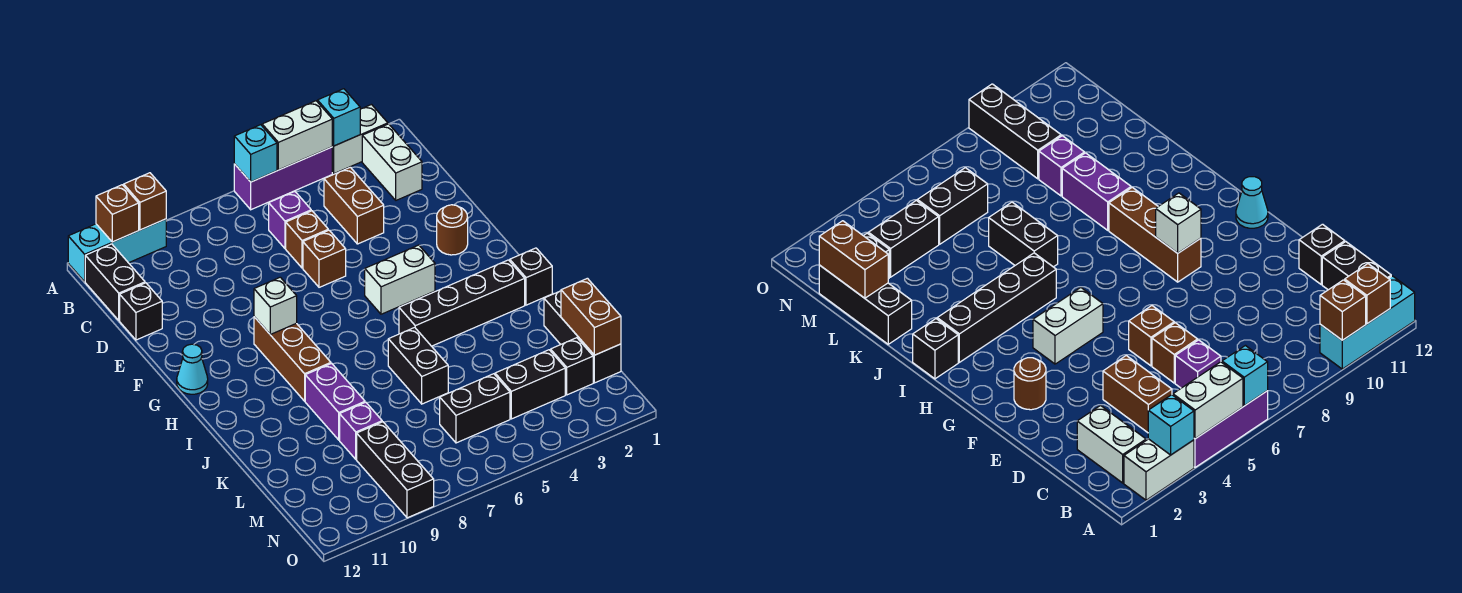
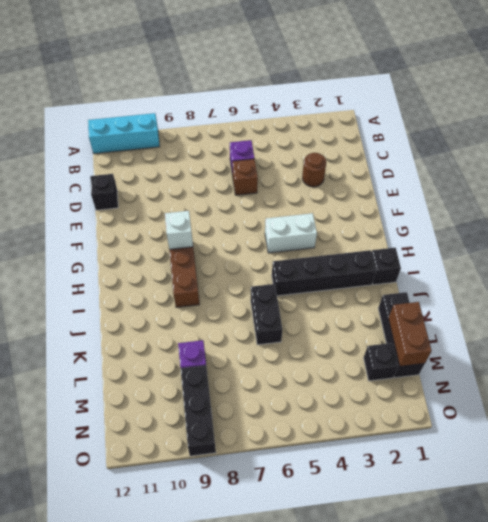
brown 1x1 round brick [302,153,326,187] -> brown 1x1 round brick moved to [437,205,468,255]
none -> white 1x2 brick [332,105,388,174]
none -> purple 1x3 brick [234,147,332,210]
none -> white 1x2 brick [362,124,422,200]
none -> black 1x2 brick [85,244,145,320]

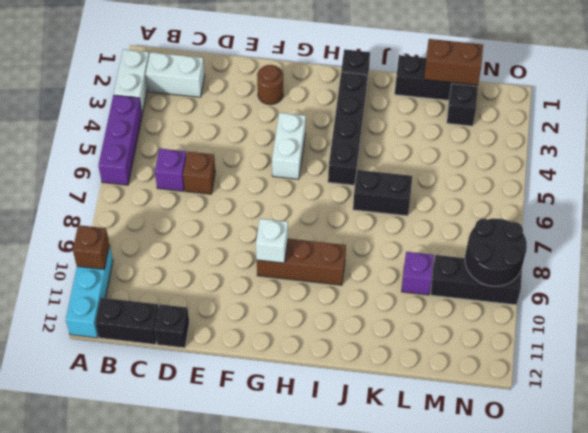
black 2x2 round brick [465,218,527,286] -> none
none -> brown 1x2 brick [324,167,384,244]
none -> brown 1x1 brick [303,230,346,287]
none -> cyan 1x1 cone [177,344,208,394]
none -> purple 1x2 brick [305,363,365,440]

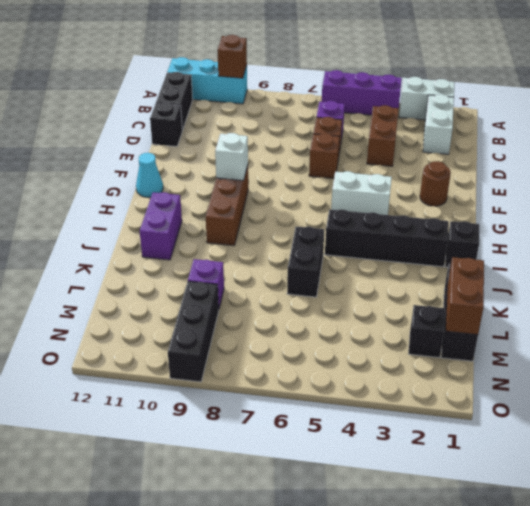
purple 1x2 brick [140,192,182,260] -> purple 1x2 brick moved to [305,363,365,440]
none -> black 1x2 brick [495,350,565,419]
none -> black 1x2 brick [440,374,510,443]
none -> cyan 1x1 brick [318,89,360,146]
none -> white 1x2 brick [262,101,332,170]

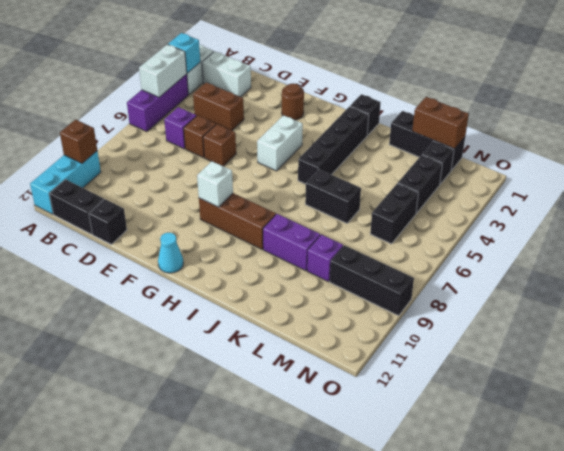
none -> cyan 1x1 brick [234,125,277,182]
none -> brown 1x1 brick [96,185,139,242]

